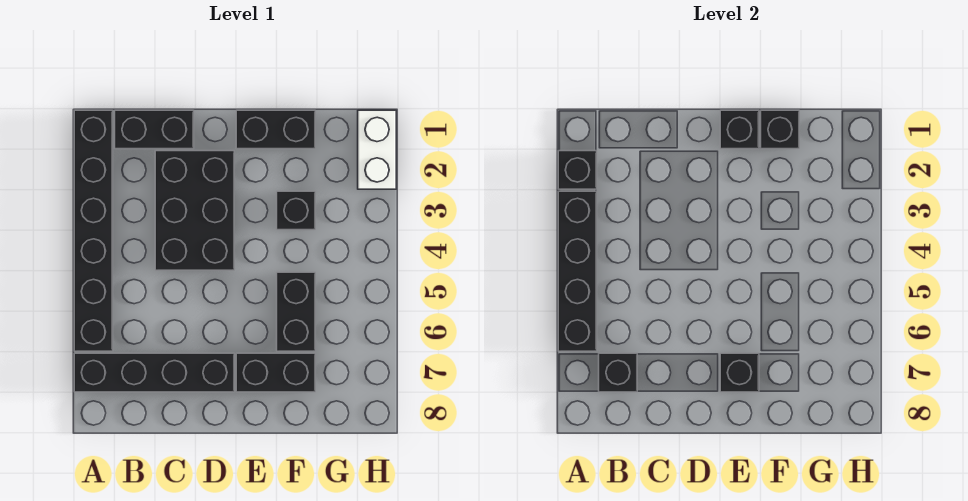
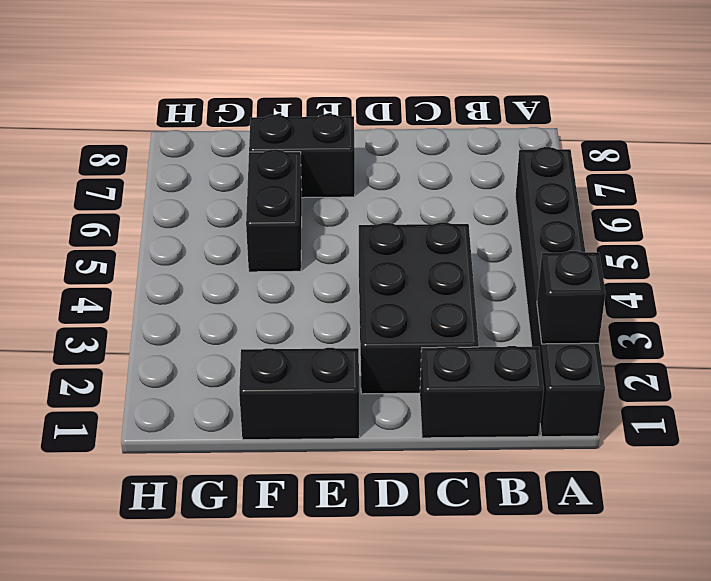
none -> black 1x4 brick [74,353,234,392]
none -> black 1x1 brick [277,191,315,230]
none -> white 1x2 brick [358,110,396,189]

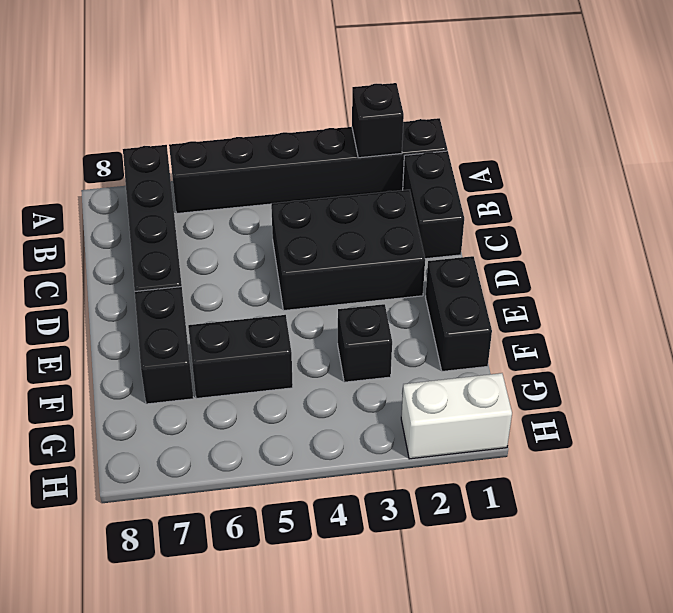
none -> black 1x4 brick [558,191,597,351]
none -> black 1x1 brick [599,353,637,392]
none -> black 1x1 brick [720,110,759,149]

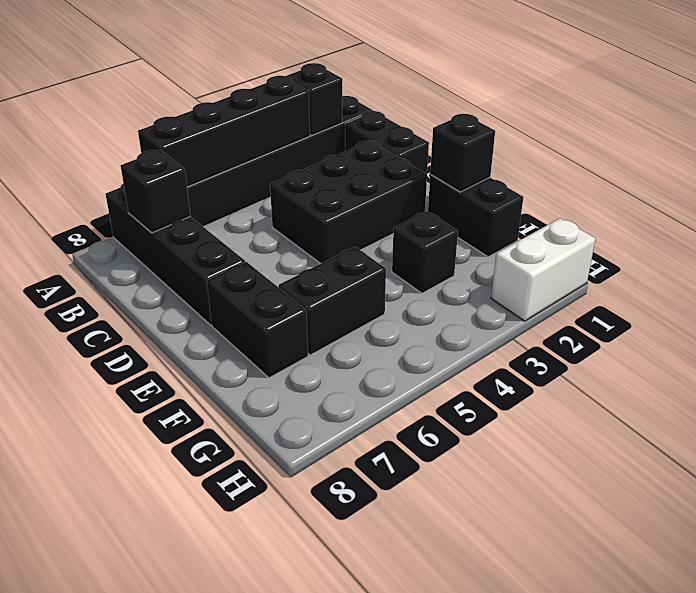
none -> black 1x1 brick [720,353,759,392]
none -> black 1x1 brick [761,110,799,149]

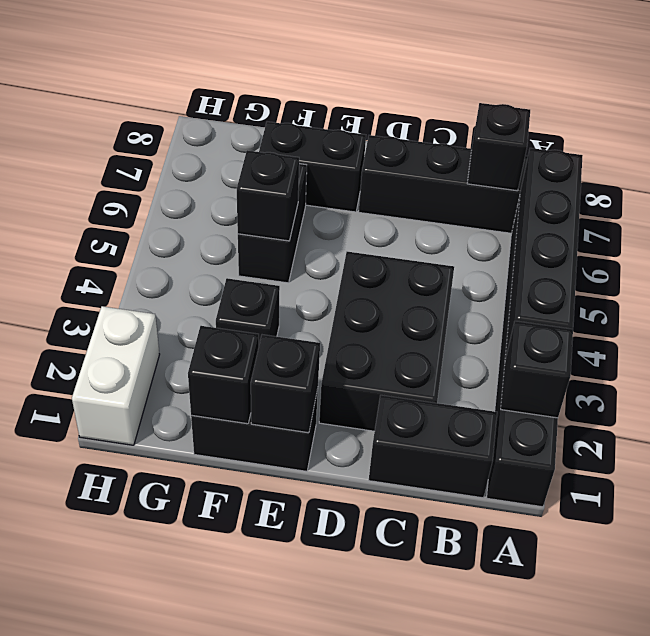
black 1x1 brick [237,150,299,241] -> black 1x1 brick moved to [720,353,759,392]

